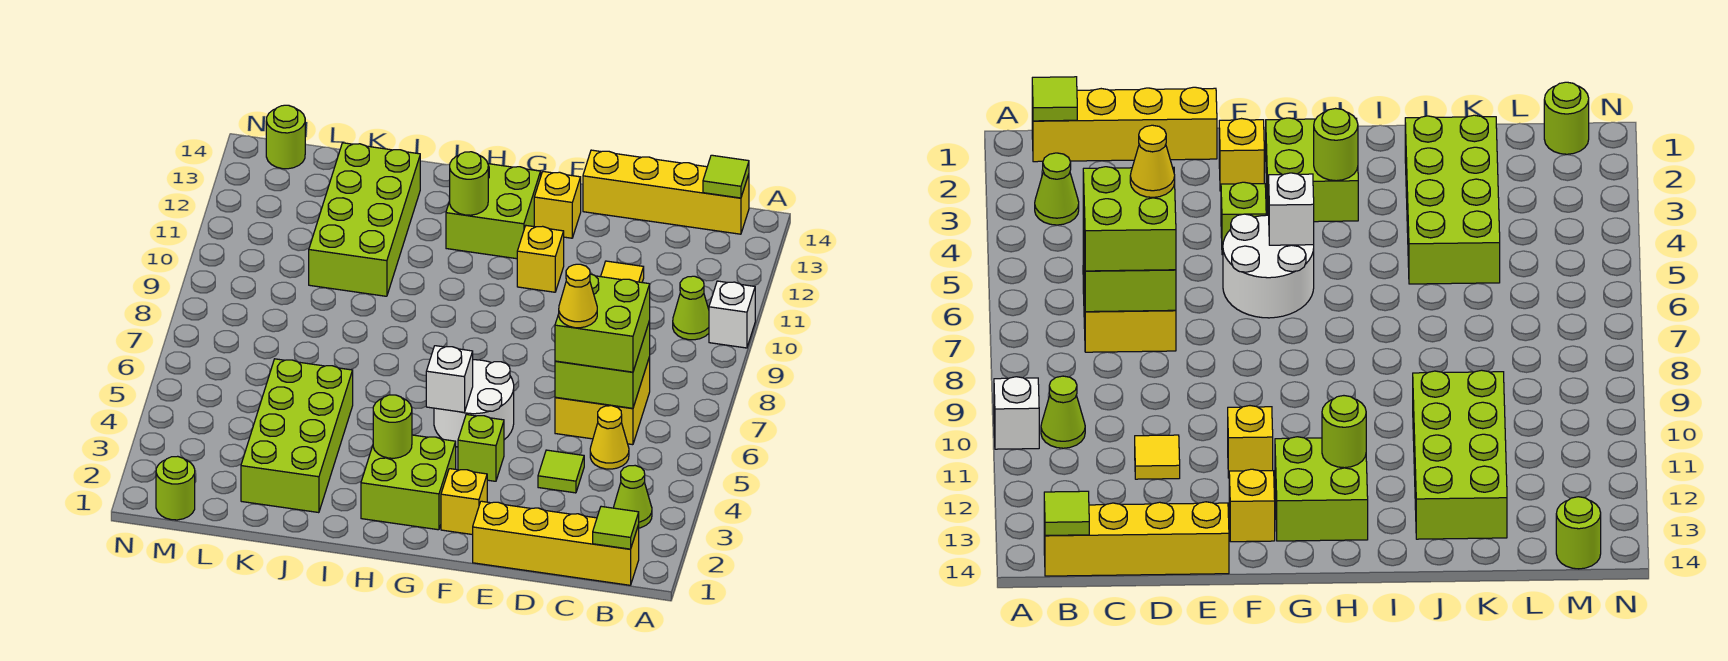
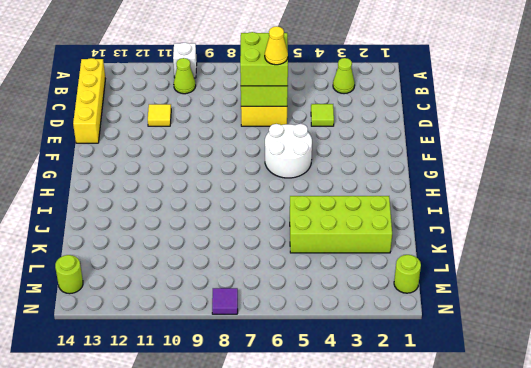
purple 1x1 tile [212,288,238,314] -> none
none -> yellow 1x4 brick [473,501,639,585]
none -> yellow 1x1 cone [590,406,629,469]
none -> yellow 1x1 brick [441,469,487,535]

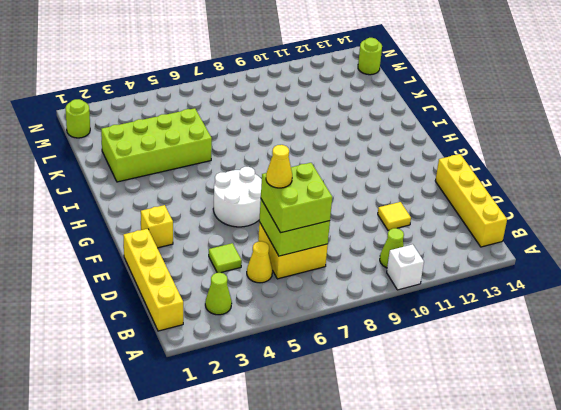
none -> lime 1x1 brick [458,415,504,481]
none -> yellow 1x1 brick [517,226,564,292]
none -> yellow 1x1 brick [534,172,581,238]

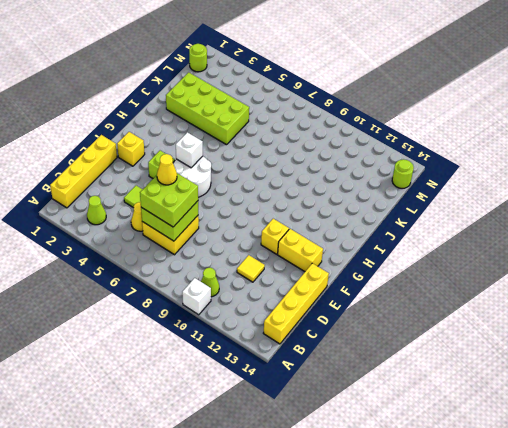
yellow 1x2 brick [278,229,323,272] -> yellow 1x1 brick [534,172,581,238]
none -> lime 2x2 brick [361,435,456,530]
none -> lime 2x2 brick [446,164,541,259]
none -> lime 2x4 brick [309,143,420,296]

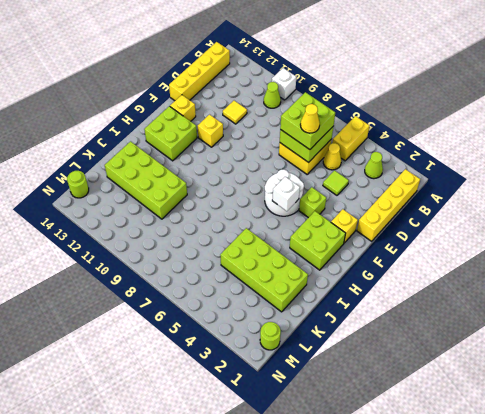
yellow 1x2 brick [332,116,370,161] -> none
none -> lime 1x1 tile [593,506,639,549]
none -> lime 1x1 tile [703,155,749,198]
none -> lime 1x1 round brick [373,395,412,458]

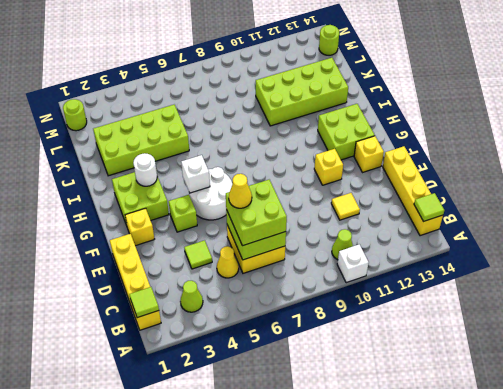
white 1x1 round brick [133,153,157,186] -> lime 1x1 round brick [373,395,412,458]
none -> lime 1x1 round brick [450,152,488,215]

